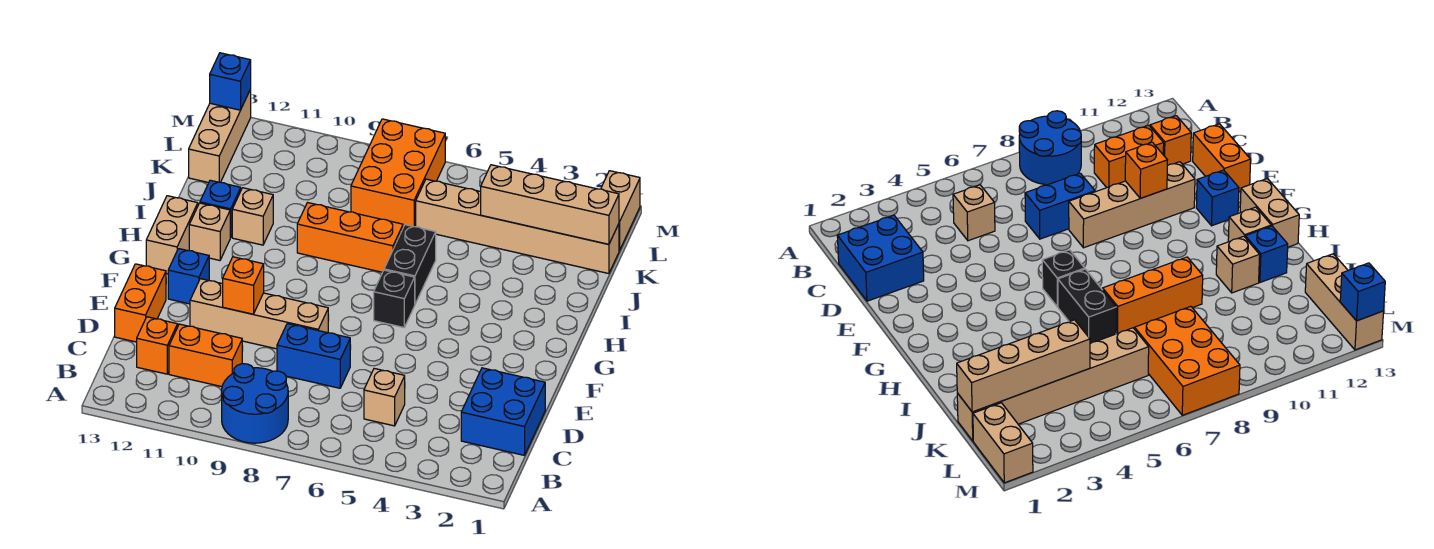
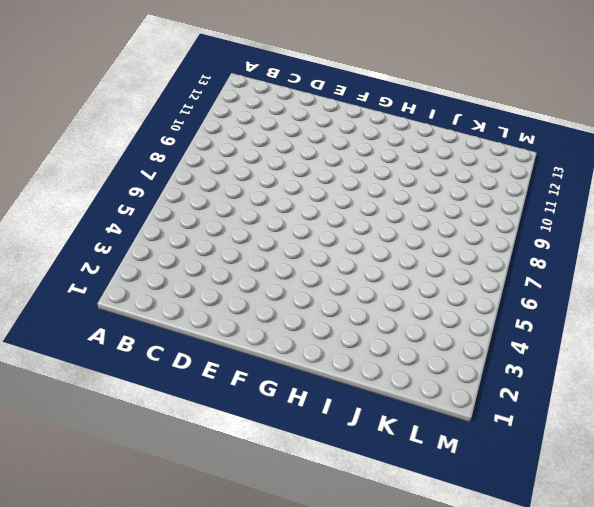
none -> blue 2x2 round brick [222,364,288,443]
none -> blue 2x2 brick [461,368,545,455]
none -> tan 1x1 brick [364,369,405,426]

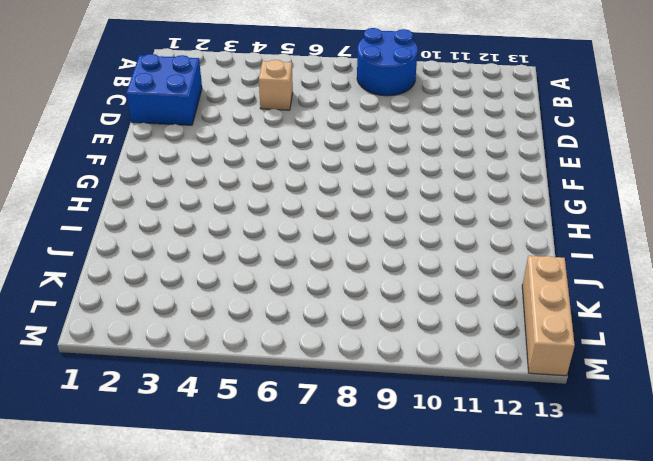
none -> orange 1x2 brick [169,324,242,387]
none -> orange 1x1 brick [137,317,178,374]
none -> blue 1x2 brick [277,324,350,388]

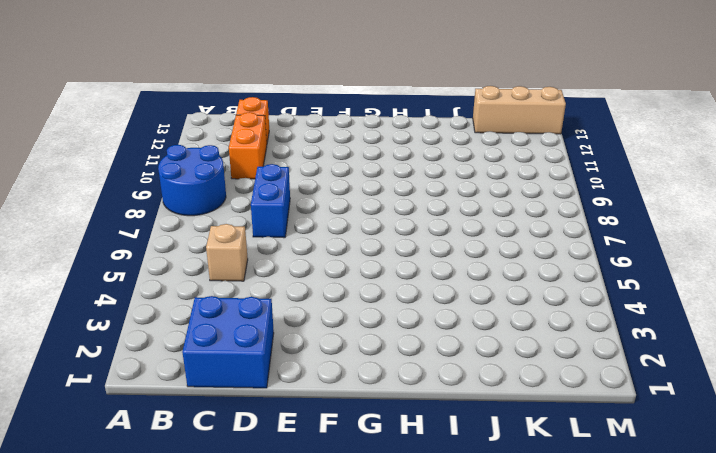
none -> orange 1x2 brick [115,264,166,342]
none -> tan 1x4 brick [190,279,328,349]
none -> blue 1x1 brick [168,249,209,304]

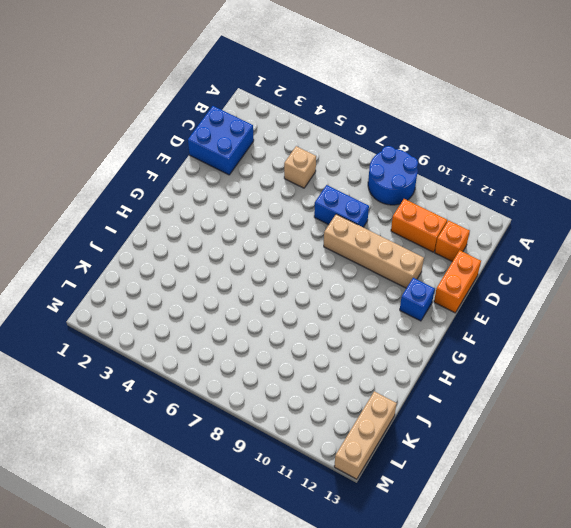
none -> black 1x1 brick [374,270,415,327]
none -> tan 1x2 brick [146,196,198,274]
none -> black 1x2 brick [384,225,436,304]

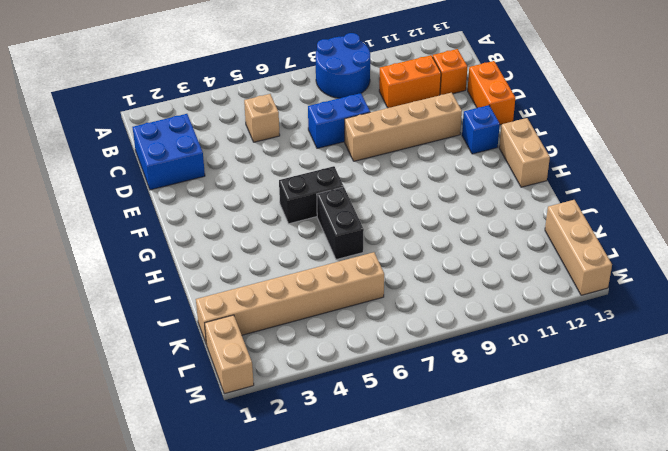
black 1x2 brick [279,166,344,224] -> black 1x1 brick [374,270,415,327]
none -> tan 1x1 brick [189,203,231,260]
none -> orange 1x3 brick [297,203,403,272]
none -> tan 1x1 brick [232,188,273,245]

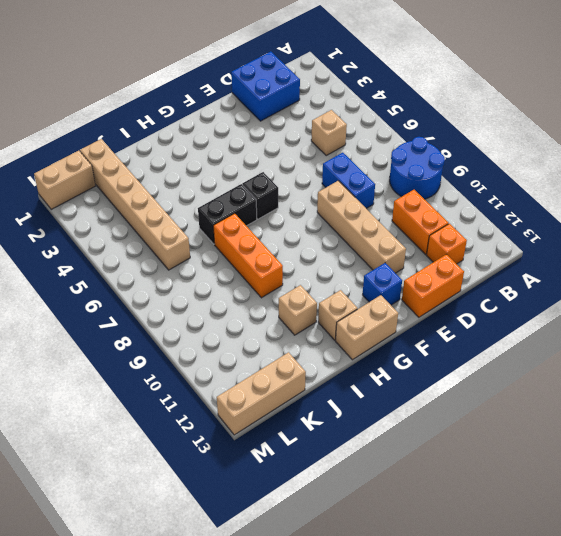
none -> blue 1x1 brick [200,180,241,237]
none -> orange 2x3 brick [351,119,445,227]
none -> orange 1x1 brick [223,257,264,314]

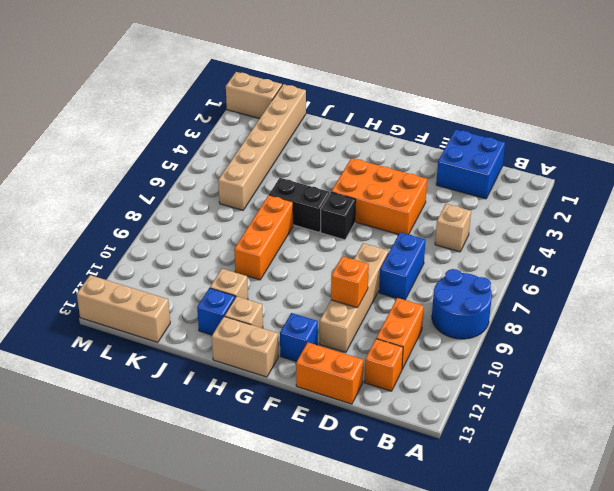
orange 2x3 brick [331,158,427,235] -> orange 2x3 brick moved to [351,119,445,227]
none -> tan 1x4 brick [481,165,619,244]
none -> blue 1x1 brick [210,53,251,110]

